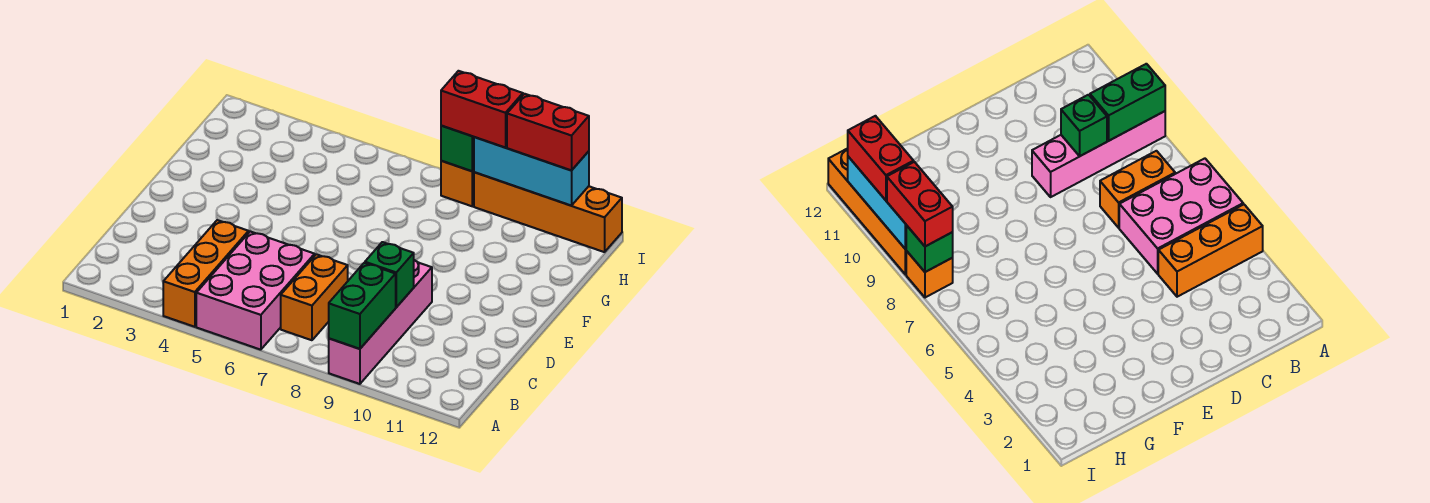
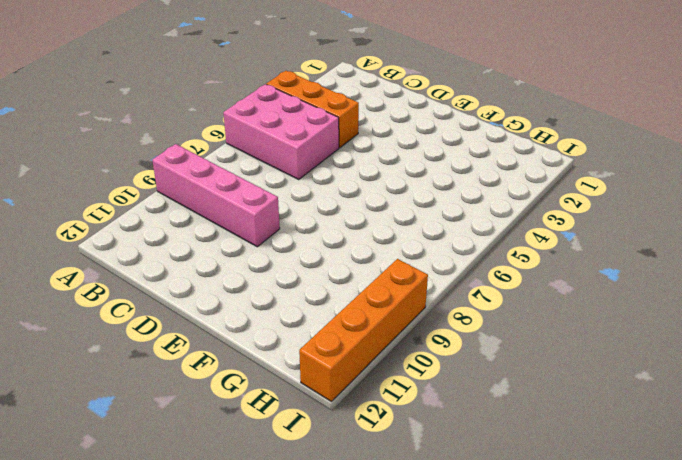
none -> orange 1x2 brick [281,254,348,340]
none -> orange 1x1 brick [441,161,474,206]
none -> green 1x2 brick [329,263,396,349]

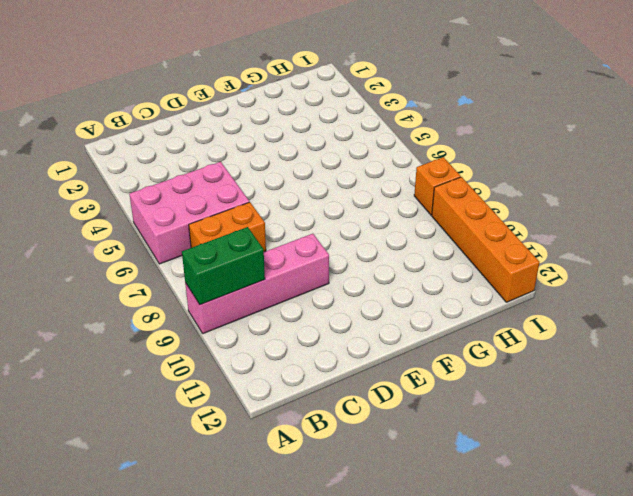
none -> orange 1x3 brick [163,220,249,327]
none -> green 1x1 brick [365,242,414,307]
none -> green 1x1 brick [441,126,474,171]

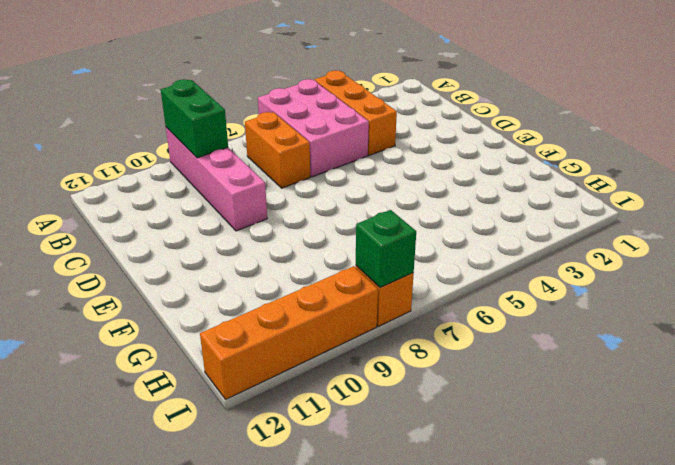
none -> green 1x1 brick [365,242,414,307]
none -> cyan 1x3 brick [474,137,589,206]
none -> red 1x2 brick [441,71,523,148]

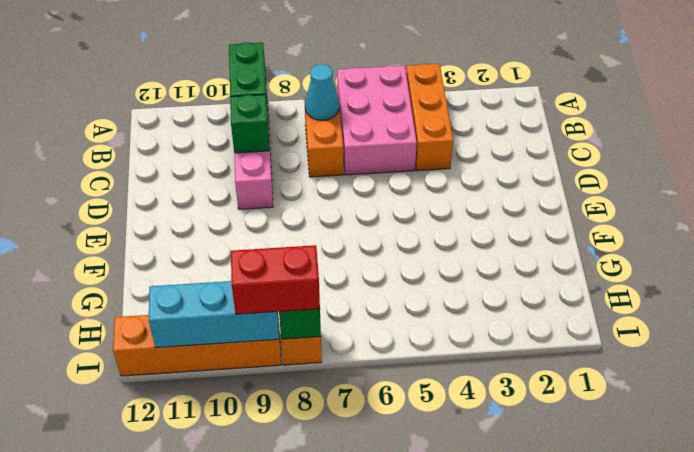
cyan 1x1 cone [305,64,339,120] -> none
none -> red 1x2 brick [507,94,589,170]

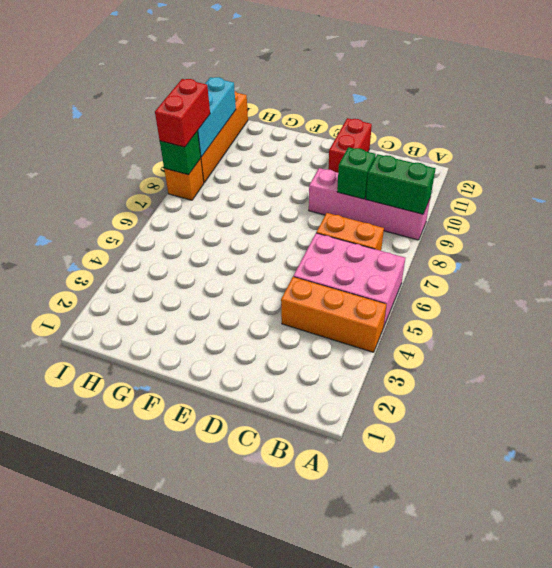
red 1x2 brick [328,118,372,173] -> red 1x2 brick moved to [507,94,589,170]

